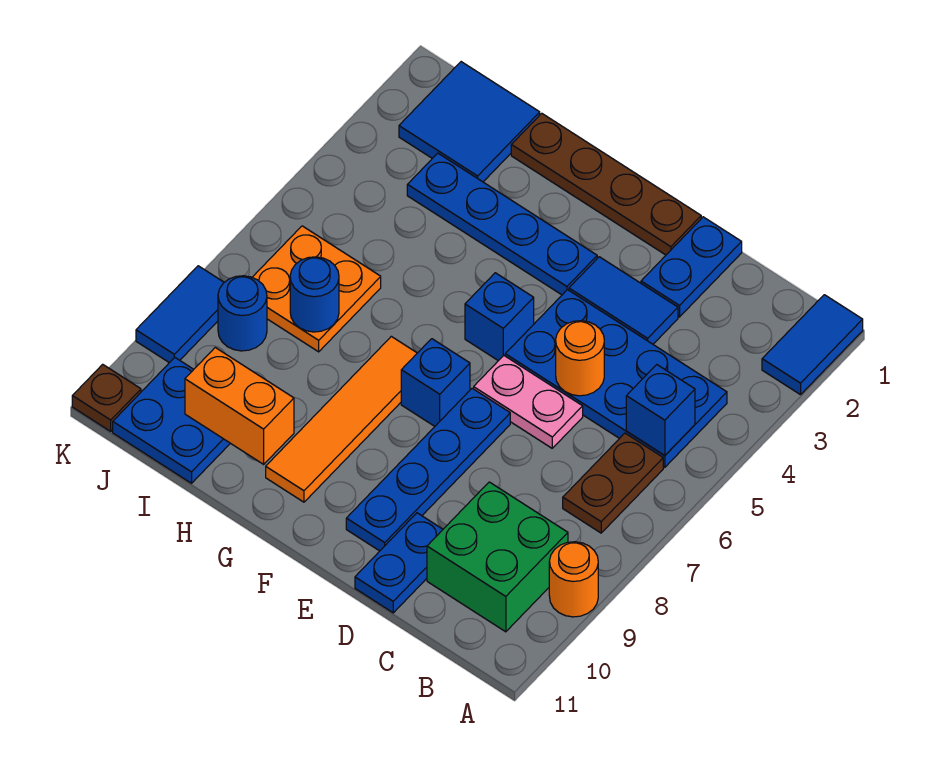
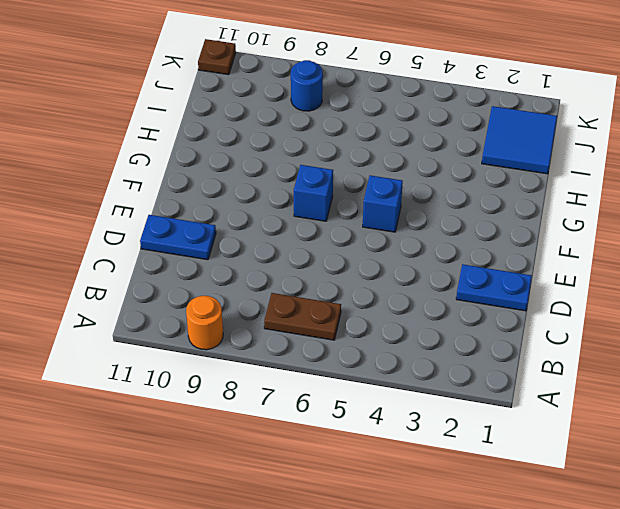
none -> blue 1x2 tile [762,295,863,395]
none -> blue 2x4 plate [505,290,727,467]
none -> green 2x2 brick [427,482,568,632]

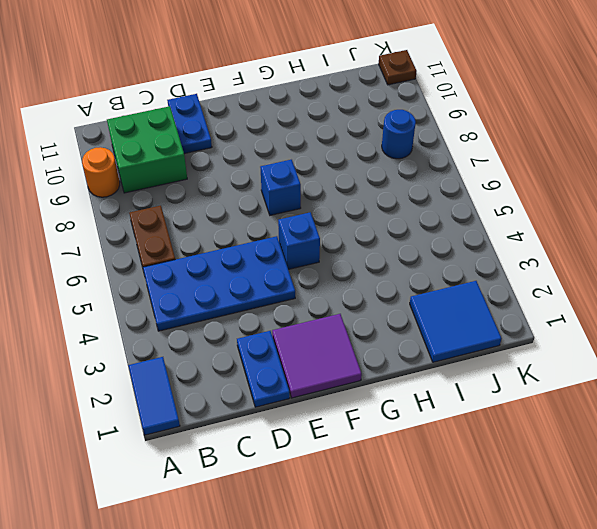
purple 2x2 tile [272,314,362,398] -> brown 1x4 plate [511,113,701,255]
none -> blue 1x2 tile [569,257,678,344]
none -> pink 1x2 plate [474,356,583,448]
none -> blue 1x4 plate [346,388,510,551]

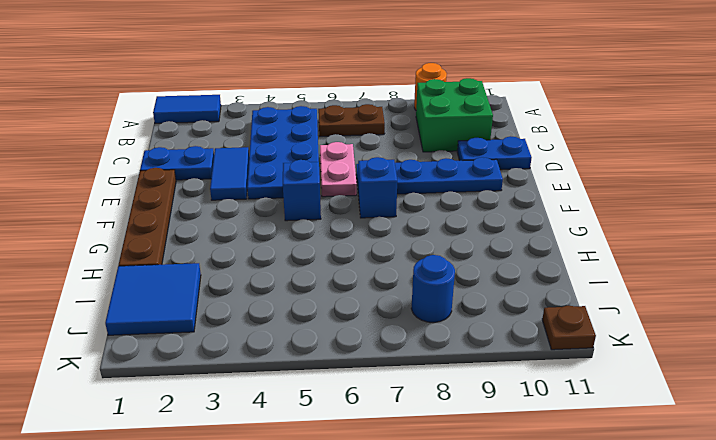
none -> blue 1x4 plate [407,153,597,295]
none -> orange 1x4 tile [266,336,417,502]
none -> orange 2x2 plate [252,226,381,352]

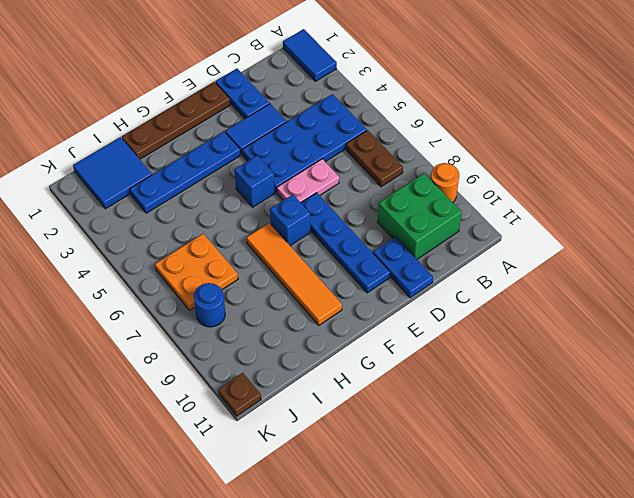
none -> blue 2x2 plate [113,358,230,483]
none -> blue 1x2 tile [136,266,224,363]
none -> blue 1x1 brick [626,365,695,456]

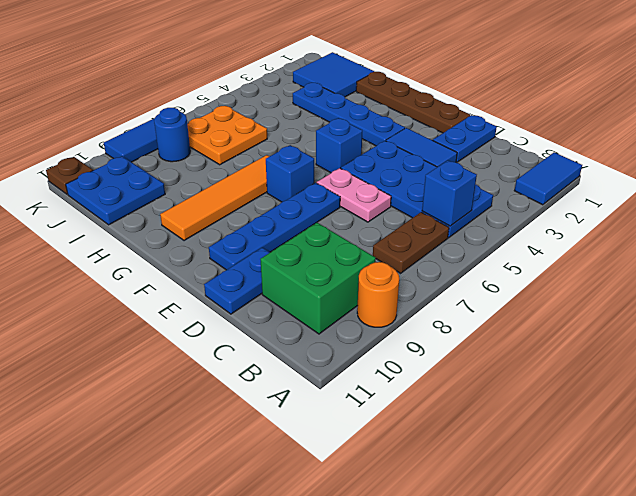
none -> orange 1x1 round brick [556,321,604,396]
none -> orange 1x2 brick [185,348,294,464]
none -> blue 1x1 round brick [290,257,339,332]

